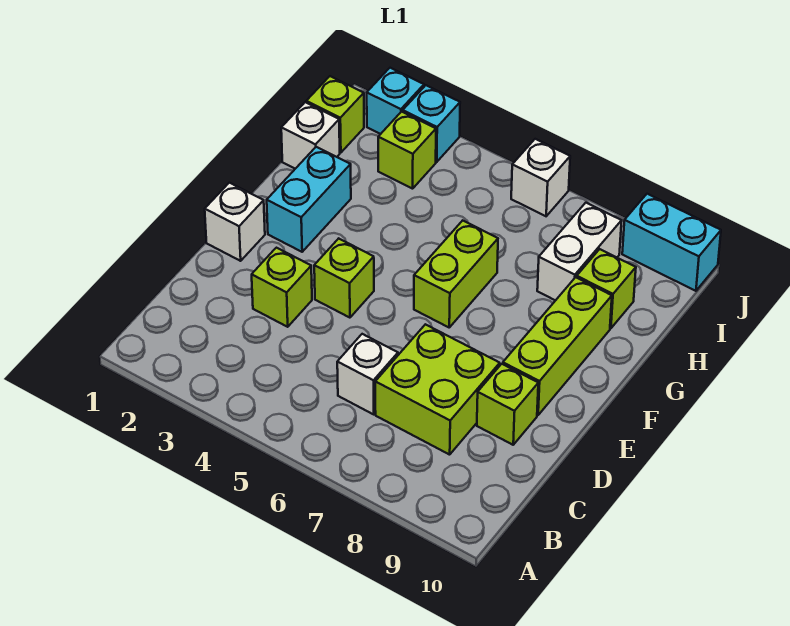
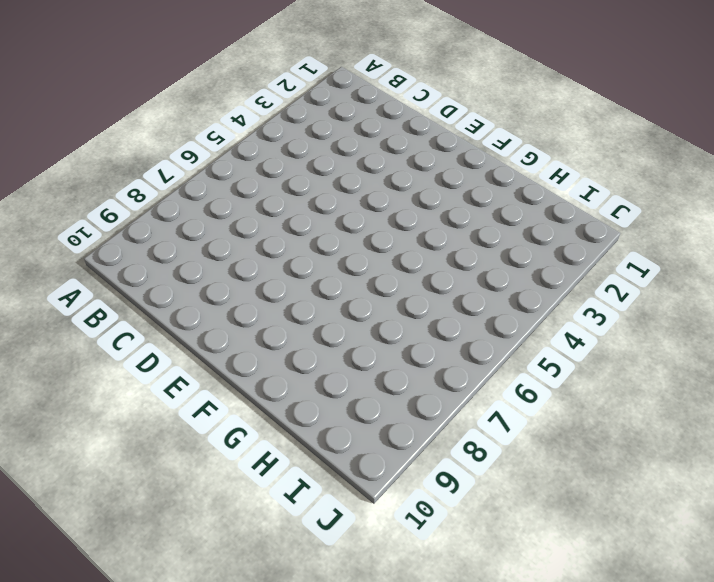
none -> white 1x1 brick [337,334,398,414]
none -> lime 2x2 brick [375,324,500,455]
none -> lime 1x1 brick [252,248,312,327]

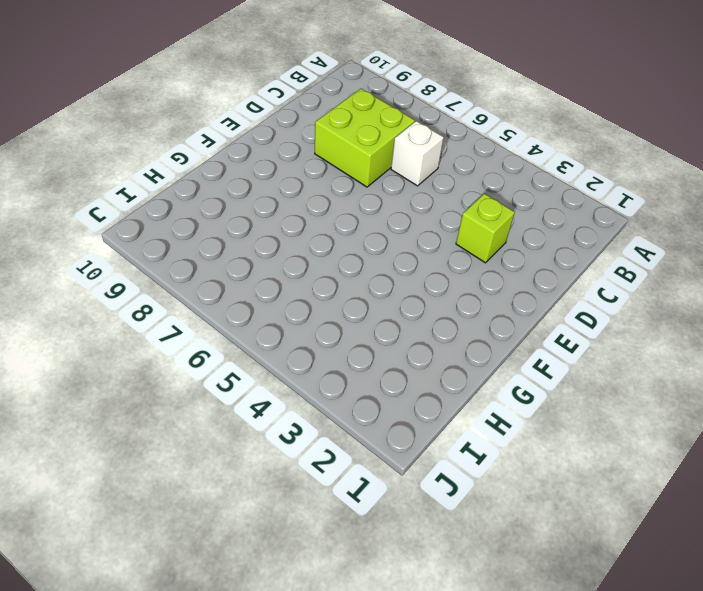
none -> lime 1x1 brick [477,364,538,445]
none -> white 1x1 brick [205,183,265,261]
none -> lime 1x1 brick [314,239,374,318]

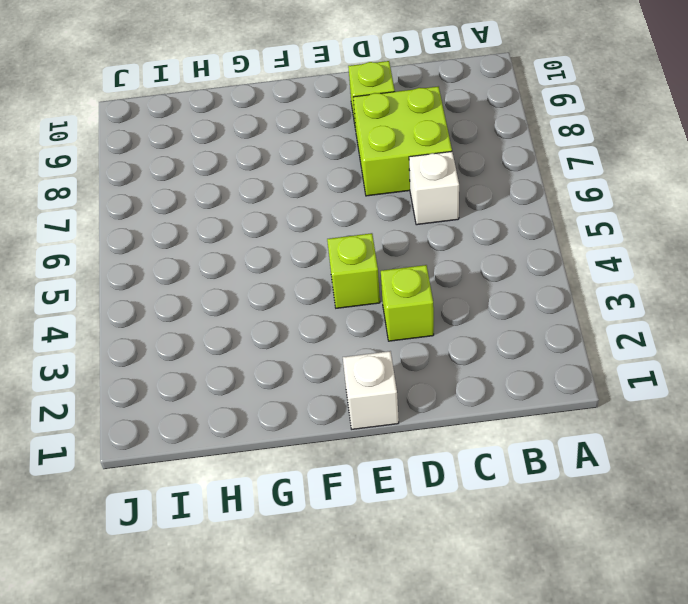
none -> lime 1x3 brick [503,277,612,415]
none -> cyan 1x2 brick [267,147,351,252]
none -> lime 1x2 brick [414,221,498,327]

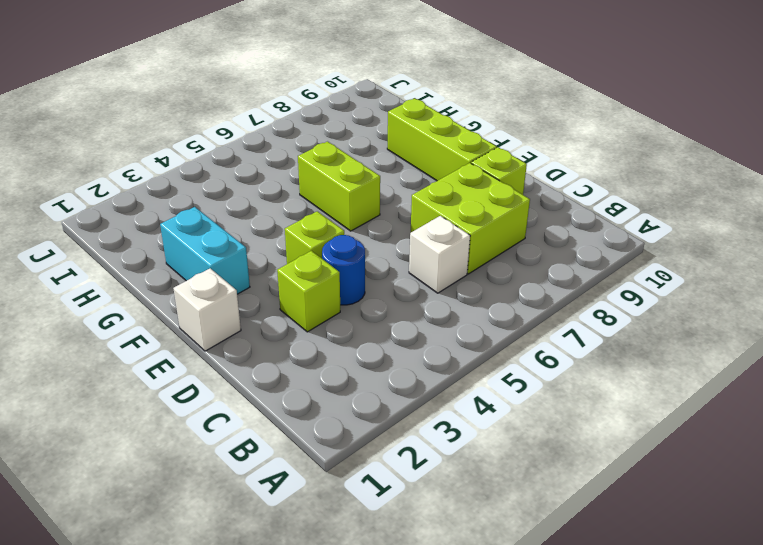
blue 1x1 round brick [322,235,365,305] -> none
none -> white 1x1 brick [281,102,340,169]
none -> white 1x2 brick [537,203,622,301]
none -> lime 1x1 brick [577,249,636,328]

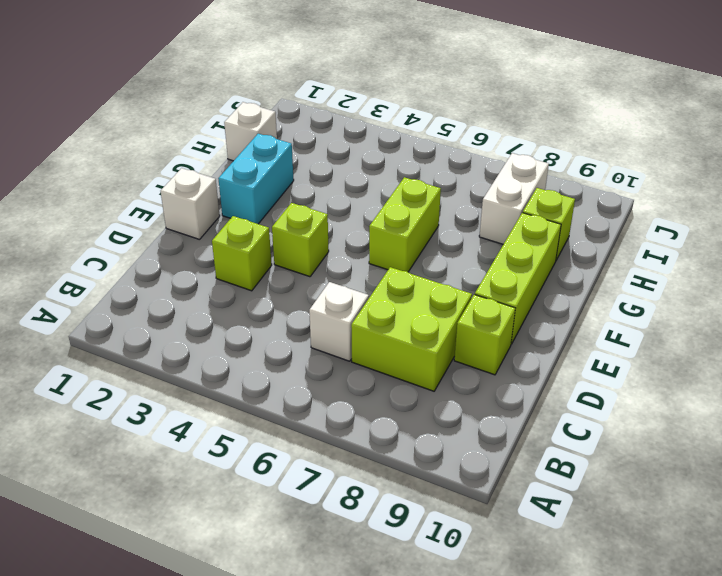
none -> lime 1x1 brick [306,76,364,153]
none -> lime 1x1 brick [378,112,436,189]
none -> cyan 1x1 brick [367,68,424,134]

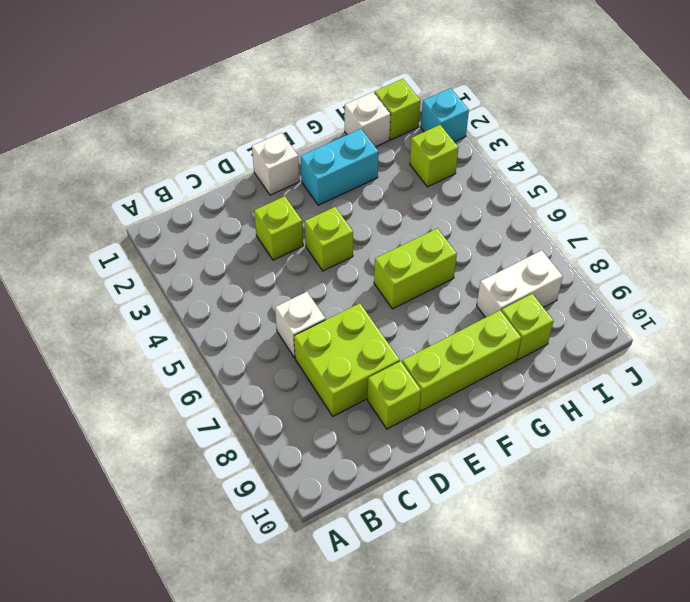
none -> cyan 1x1 brick [403,85,460,162]
none -> white 1x1 brick [511,139,570,216]
none -> cyan 1x2 brick [622,194,721,291]

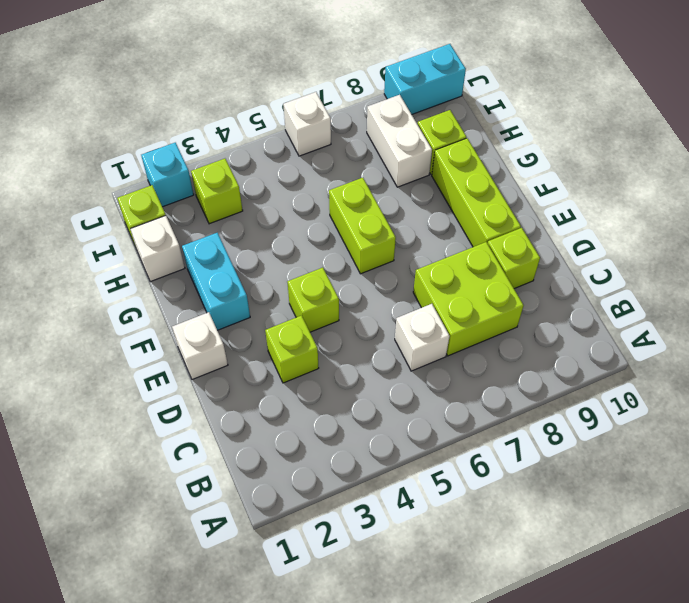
none -> cyan 1x1 brick [403,85,460,162]

